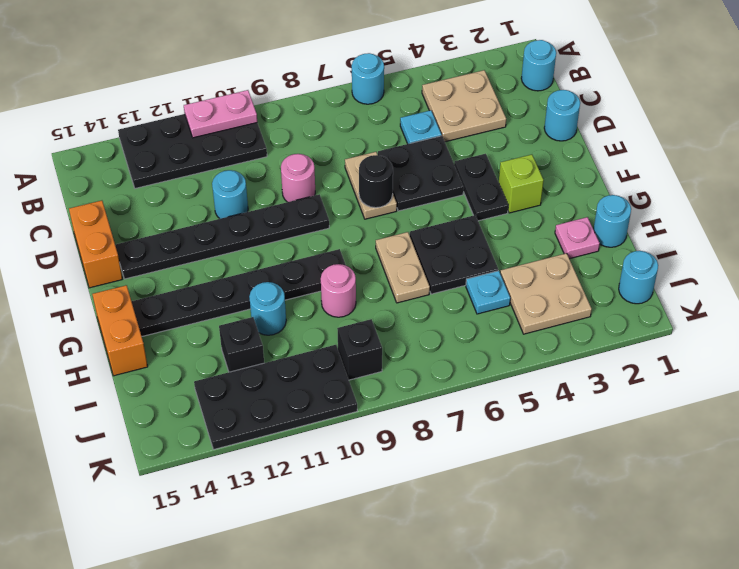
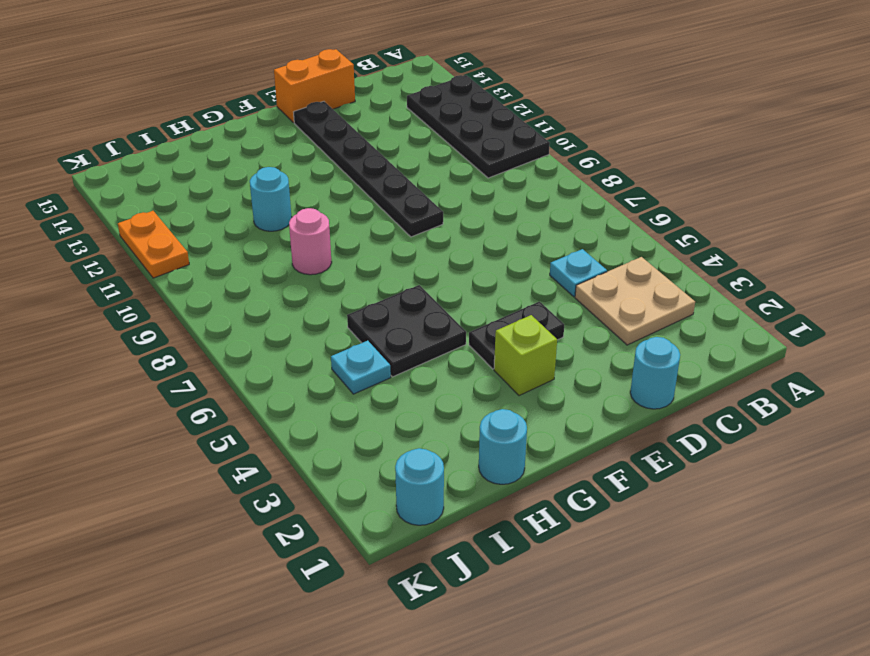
orange 1x2 plate [118,211,189,278] -> black 2x4 plate [194,345,357,450]
none -> cyan 1x1 round brick [352,53,384,104]
none -> cyan 1x1 round brick [521,40,556,91]
none -> black 2x2 plate [378,136,464,211]
none -> tan 1x2 plate [345,152,397,219]

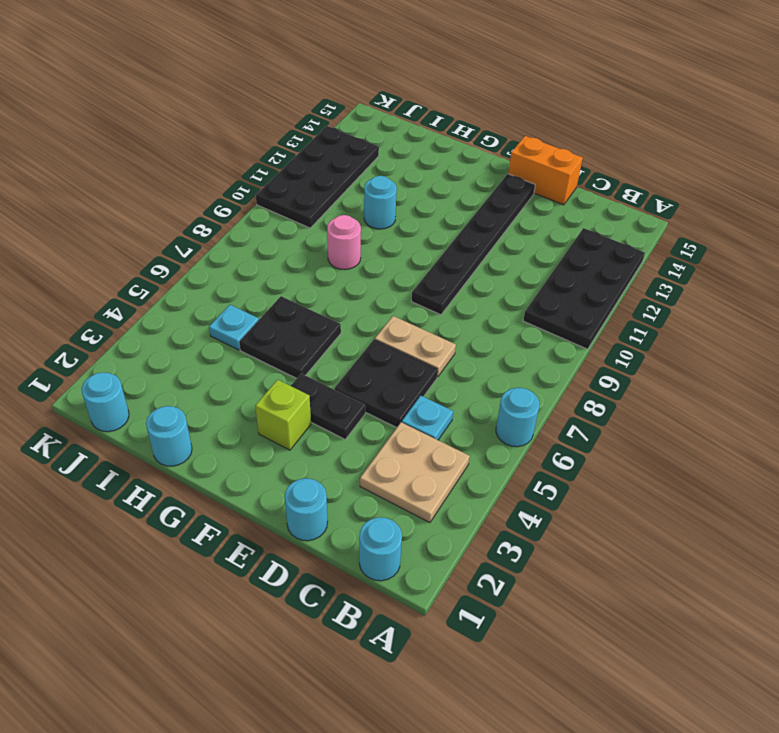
none -> pink 1x1 round brick [281,154,315,202]
none -> cyan 1x1 round brick [212,170,248,219]
none -> tan 1x2 plate [376,232,430,303]
none -> black 1x6 plate [132,249,346,336]

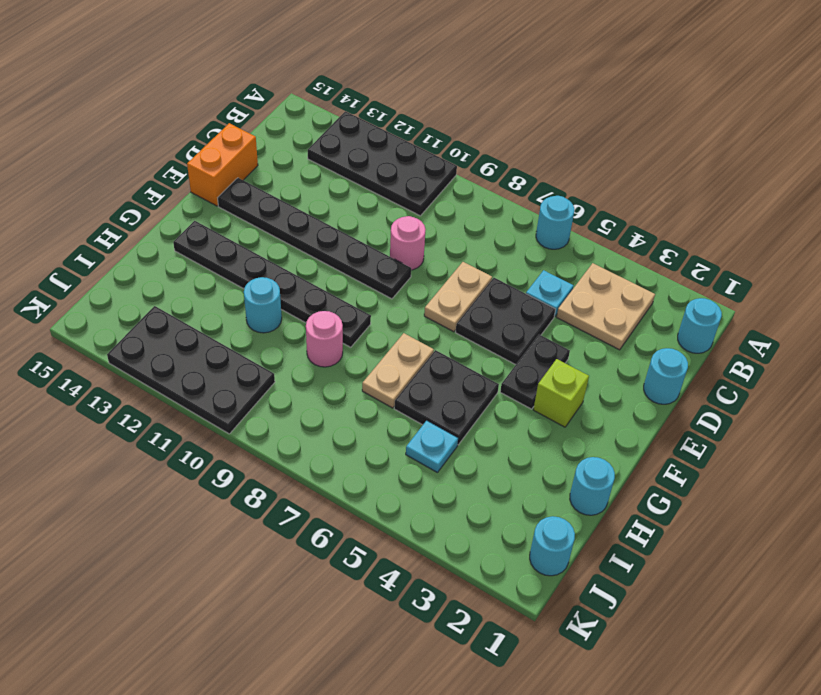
none -> cyan 1x1 round brick [212,170,248,219]
none -> orange 1x2 brick [92,285,148,376]
none -> pink 1x1 plate [555,217,600,259]
none -> tan 2x2 plate [500,253,592,334]

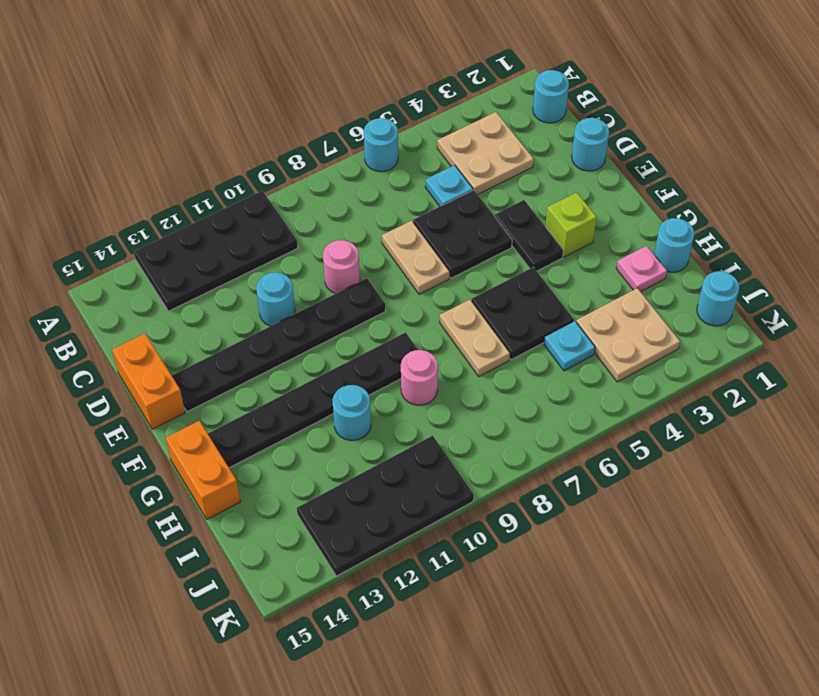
none -> black 1x1 brick [219,317,264,372]
none -> black 1x1 brick [337,319,382,380]
none -> pink 1x2 plate [184,90,257,138]
none -> black 1x1 round brick [359,155,393,208]

